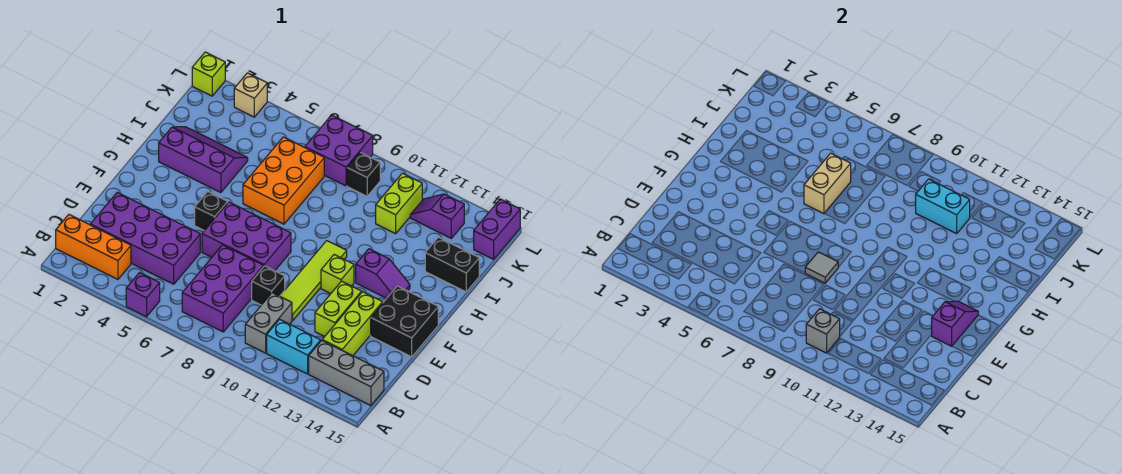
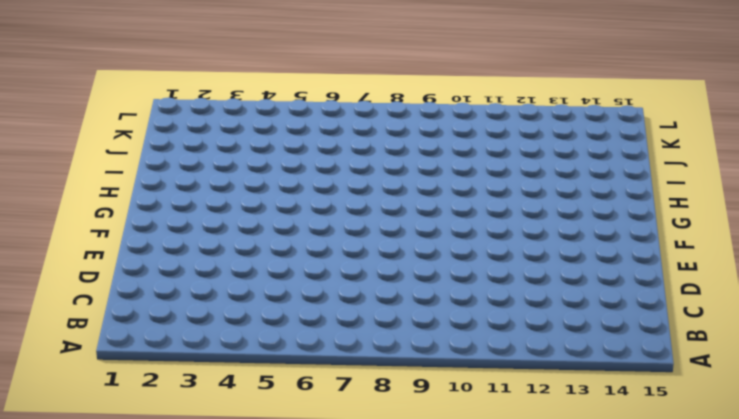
none -> purple 1x1 brick [126,273,160,317]
none -> orange 1x3 brick [56,215,131,279]
none -> purple 2x3 brick [182,245,264,332]
none -> grey 1x2 brick [245,293,292,353]

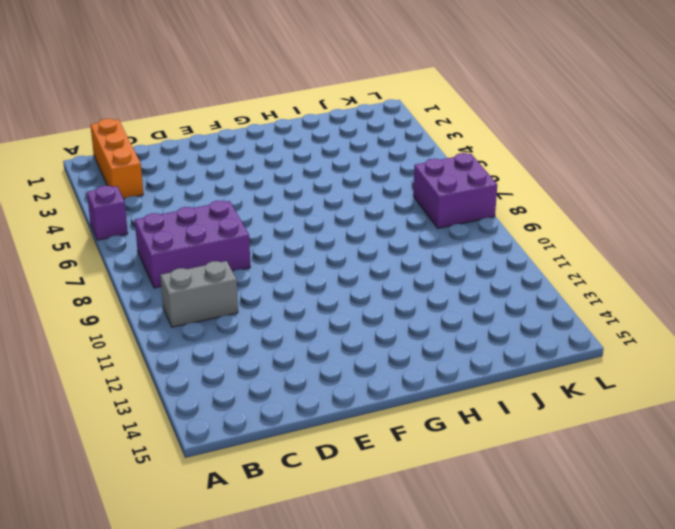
none -> cyan 1x2 brick [267,319,321,374]
none -> grey 1x3 brick [309,341,384,406]
none -> purple 2x4 brick [91,192,200,284]
none -> lime 1x3 brick [322,292,383,356]

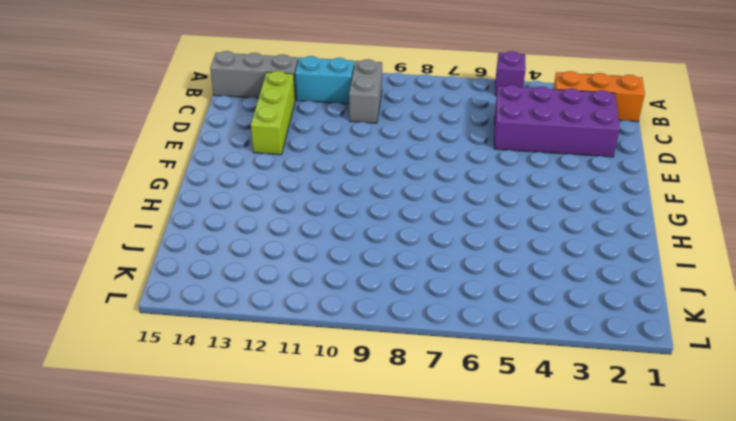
none -> purple 2x3 brick [182,245,264,332]
none -> black 1x1 brick [252,266,285,305]
none -> lime 1x4 tile [280,241,347,320]
none -> lime 1x2 brick [315,281,362,337]

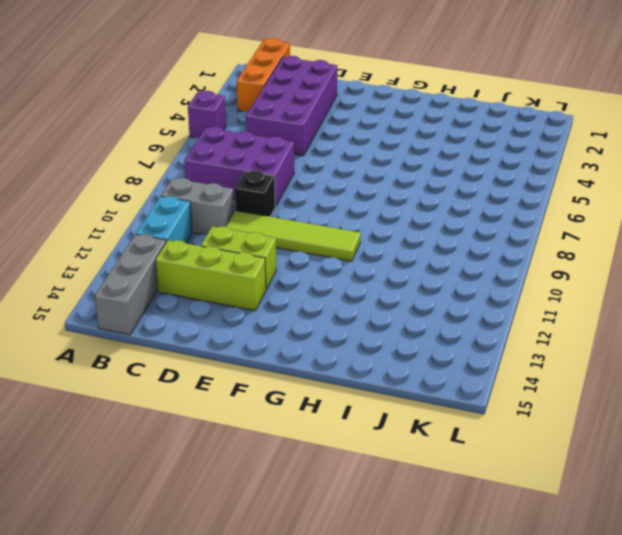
none -> purple 2x3 brick [202,202,291,271]
none -> black 2x2 brick [371,286,438,357]
none -> black 1x1 brick [195,192,228,231]
none -> lime 1x1 brick [321,255,354,294]

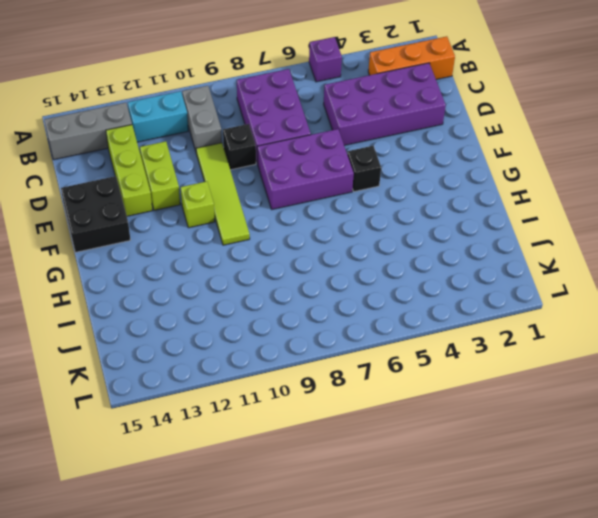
none -> purple 1x2 slope [356,249,410,298]
none -> purple 2x3 slope [159,127,248,193]
none -> orange 2x3 brick [243,137,324,224]
none -> black 1x2 brick [425,237,479,292]

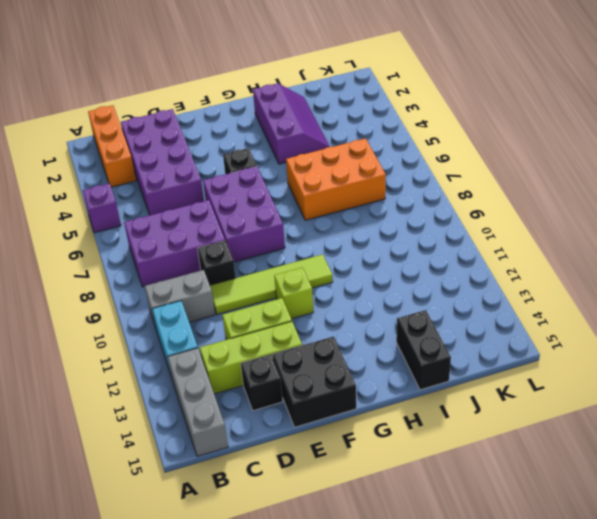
black 1x1 brick [241,355,283,411] -> black 1x1 brick moved to [347,152,380,196]
none -> purple 1x2 slope [356,249,410,298]
none -> lime 1x2 brick [376,173,422,234]
none -> purple 2x2 brick [305,115,373,186]
none -> purple 1x2 slope [410,194,464,238]

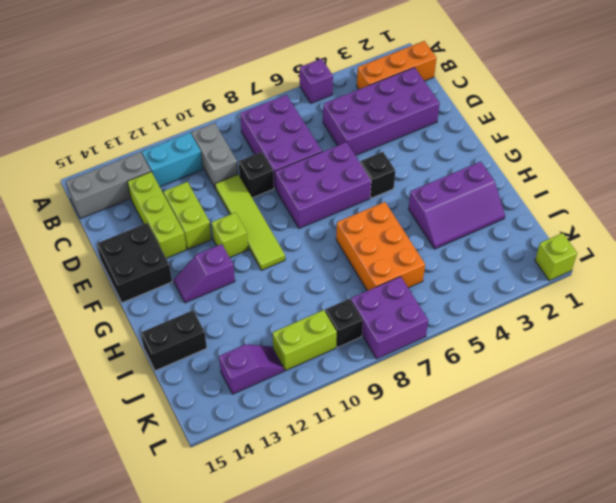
lime 1x2 brick [273,310,337,371] -> lime 1x2 brick turned to [376,173,422,234]
none -> purple 1x2 brick [474,199,520,259]
none -> tan 1x1 brick [234,73,267,117]
none -> grey 1x1 brick [806,309,840,353]
none -> grey 1x1 tile [805,252,838,283]

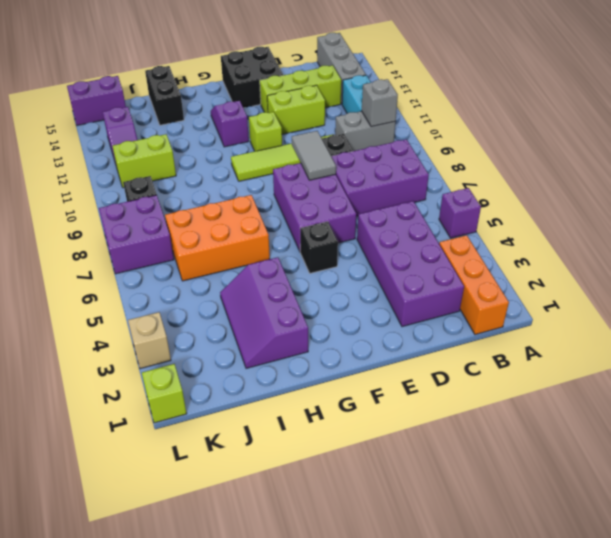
grey 1x2 tile [292,131,336,180] -> grey 1x1 tile [805,252,838,283]
none -> purple 1x2 slope [931,301,978,346]
none -> tan 1x2 brick [804,153,851,214]
none -> cyan 1x2 brick [916,179,970,234]

